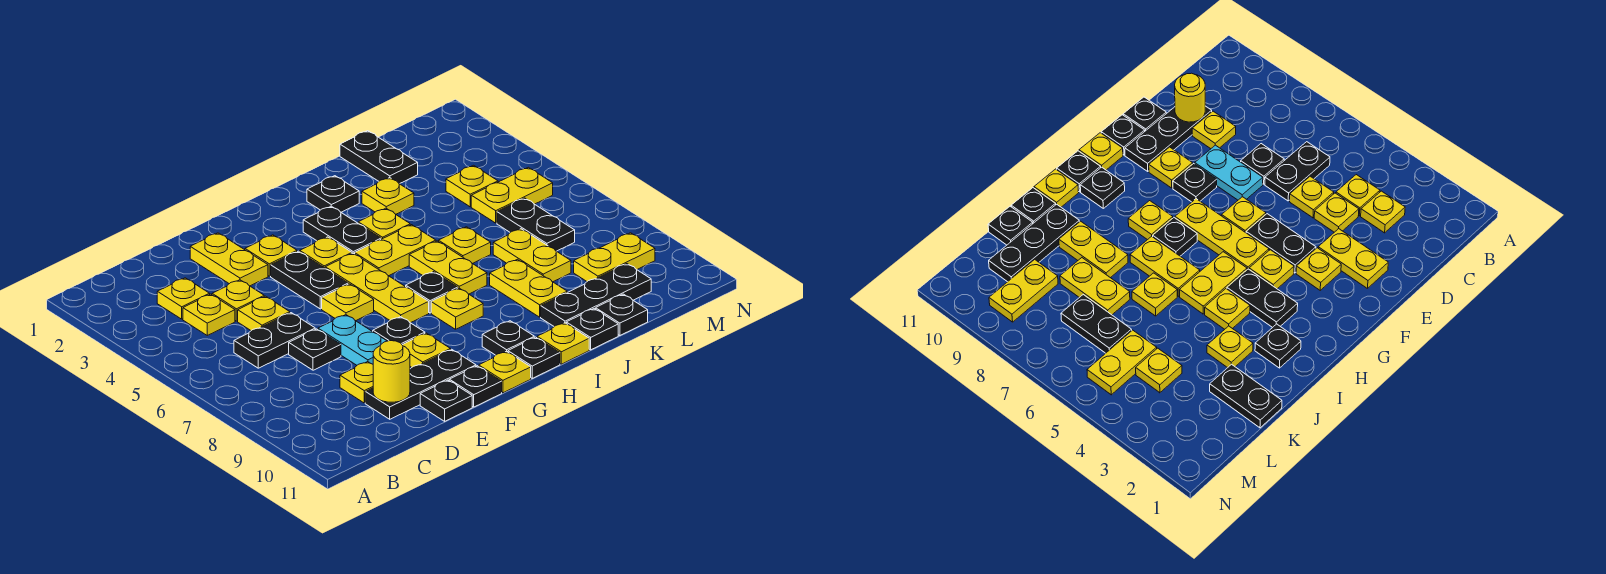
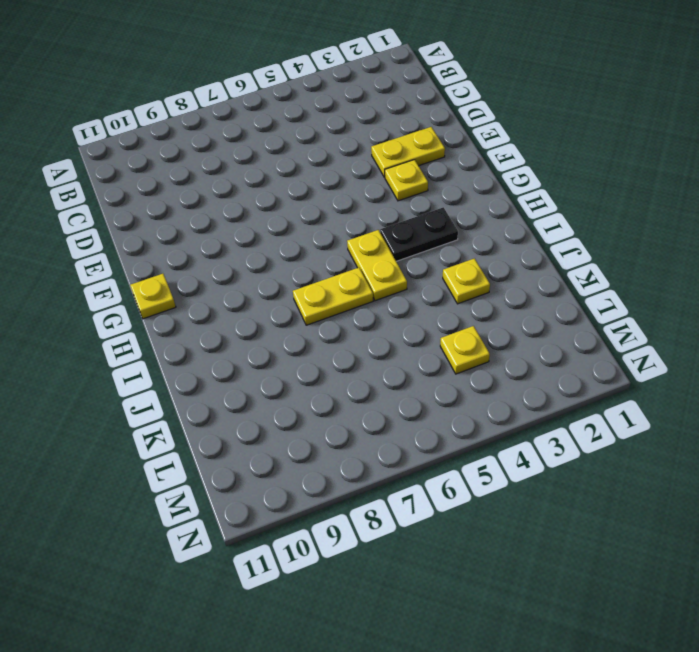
none -> yellow 1x1 plate [157,278,210,319]
none -> yellow 1x1 plate [183,294,235,335]
none -> black 1x2 plate [234,313,315,368]
none -> yellow 1x1 plate [212,280,264,321]

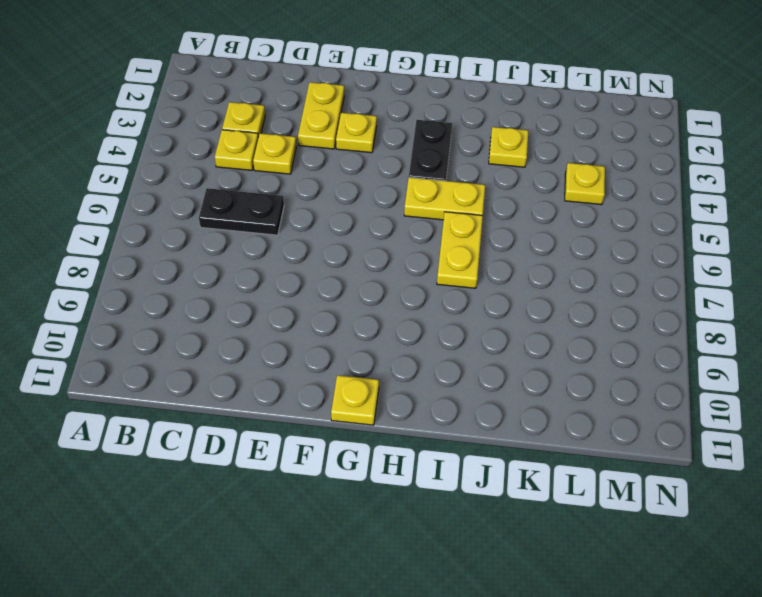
none -> yellow 1x1 plate [238,296,290,330]
none -> black 1x1 plate [289,329,341,370]
none -> yellow 1x1 plate [340,362,373,403]
none -> black 1x3 plate [365,349,476,419]

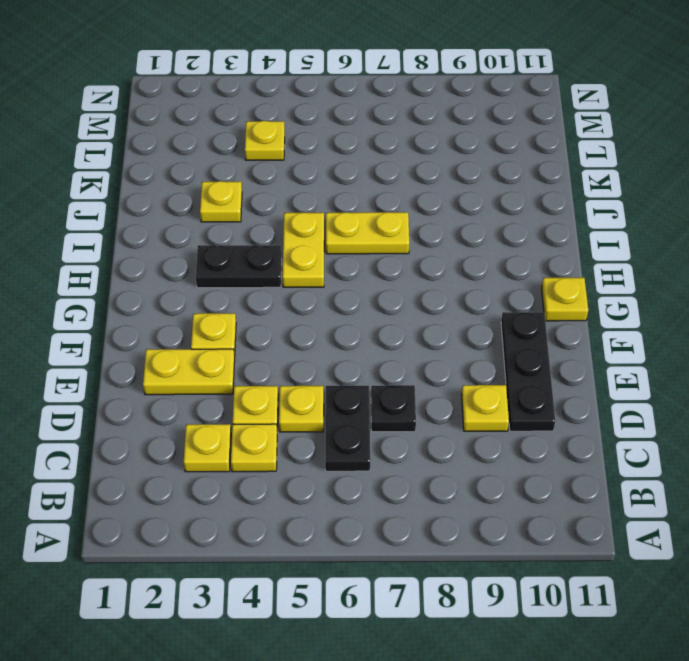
none -> cyan 1x2 plate [318,315,386,365]
none -> black 1x1 plate [420,380,472,421]
none -> black 1x2 plate [271,251,348,309]
none -> yellow 1x1 plate [322,284,374,321]

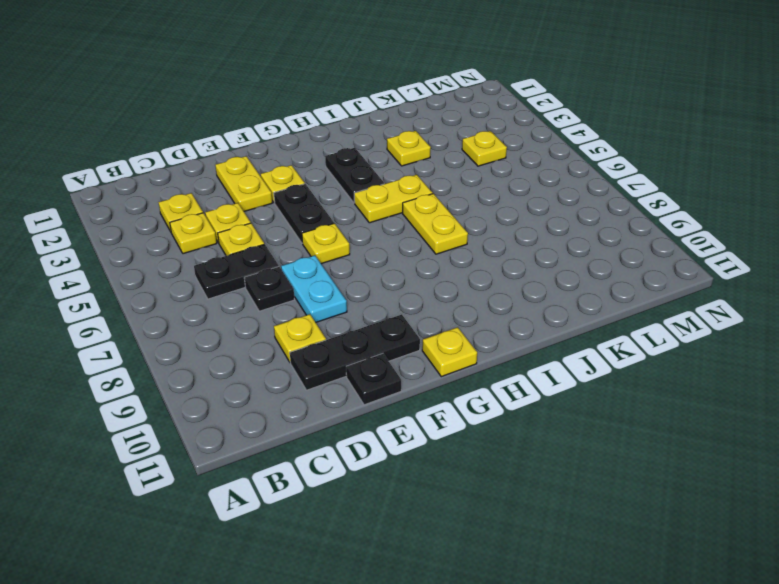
none -> black 1x1 plate [373,317,425,345]
none -> yellow 1x1 plate [403,333,451,368]
none -> black 1x1 plate [449,366,502,407]
none -> yellow 1x1 plate [300,237,352,268]

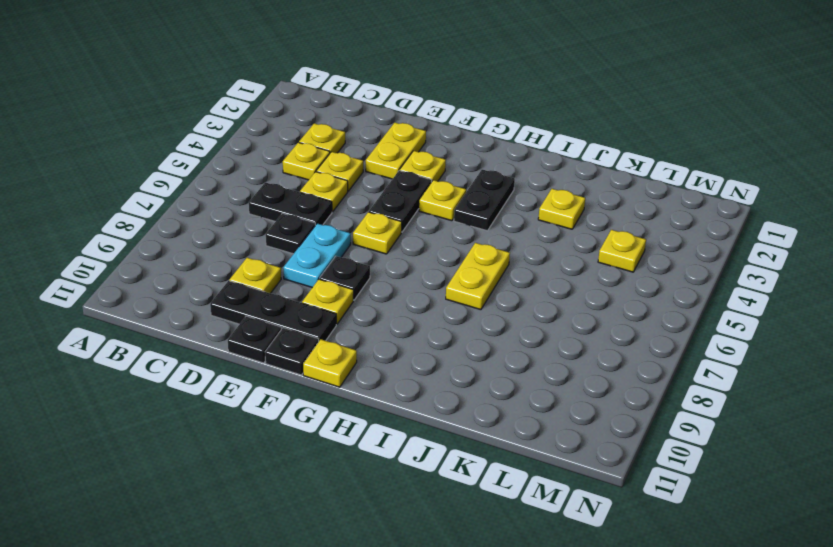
none -> yellow 1x3 plate [325,253,429,323]
none -> yellow 1x2 plate [355,225,436,276]
none -> black 1x1 plate [406,272,458,313]
none -> yellow 1x1 plate [431,288,483,329]

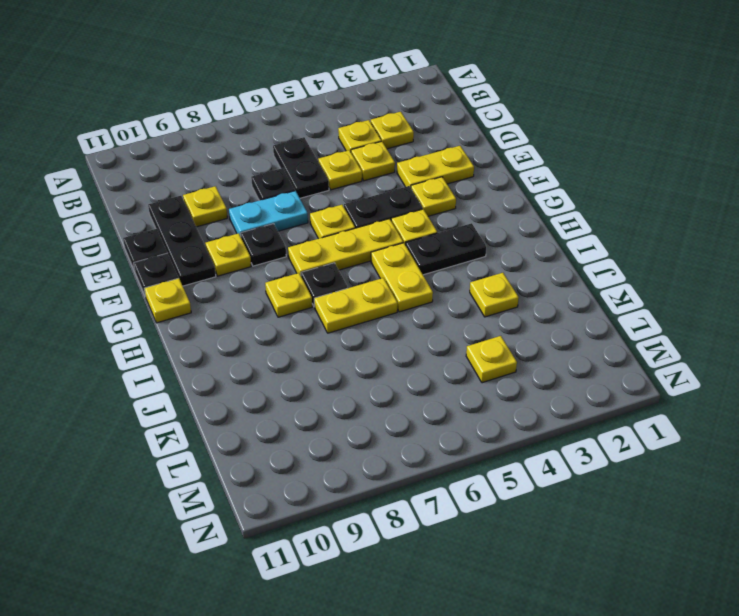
none -> black 1x1 plate [482,321,534,355]
none -> black 1x1 plate [508,337,560,378]
none -> black 1x1 plate [307,176,359,212]
none -> yellow 1x1 plate [358,208,410,239]

